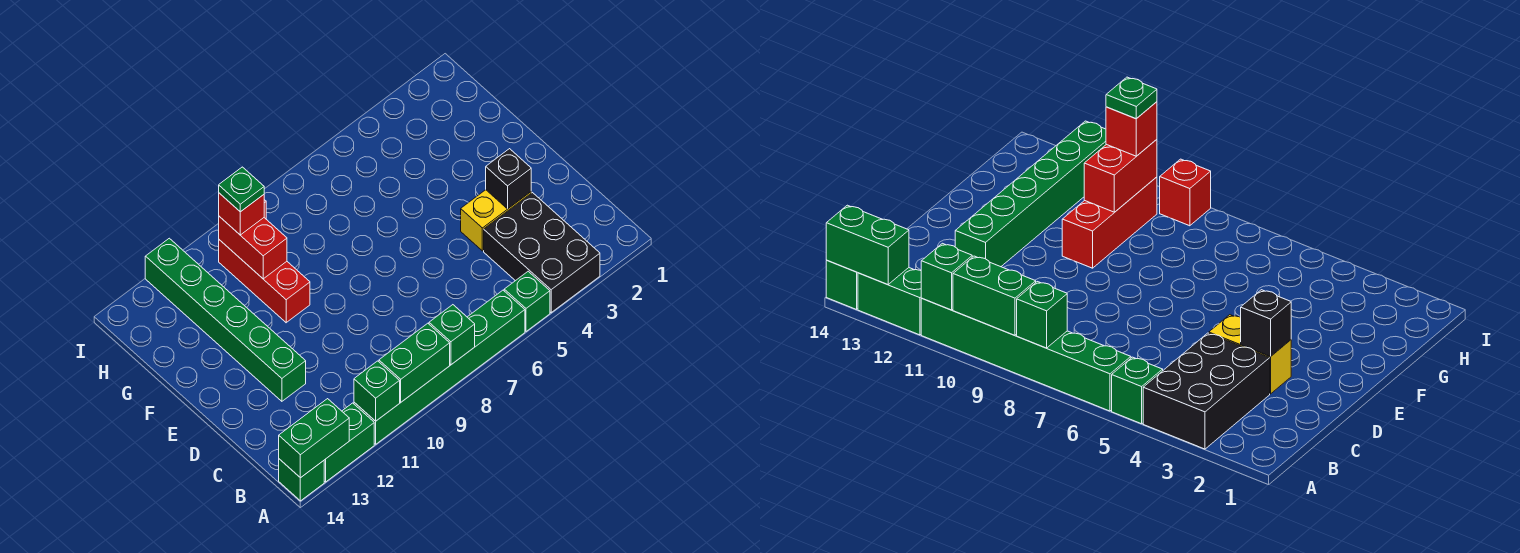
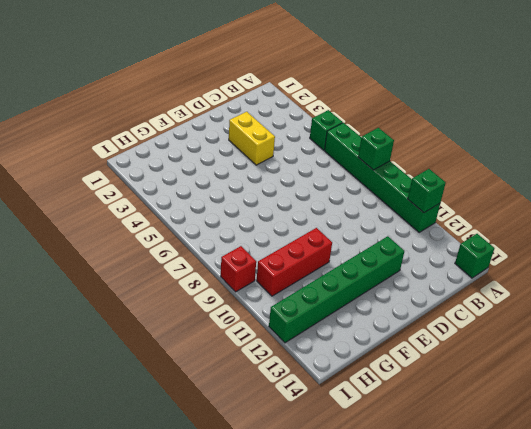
none -> black 2x3 brick [484,193,600,313]
none -> green 1x2 brick [324,403,374,482]
none -> green 1x2 brick [379,323,450,402]

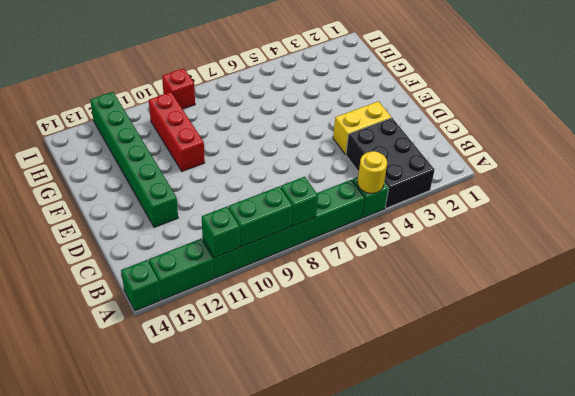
yellow 1x1 round brick [358,151,387,193] -> none
none -> green 1x2 brick [279,399,349,478]
none -> black 1x1 brick [486,149,531,209]
none -> red 1x2 brick [219,216,287,279]

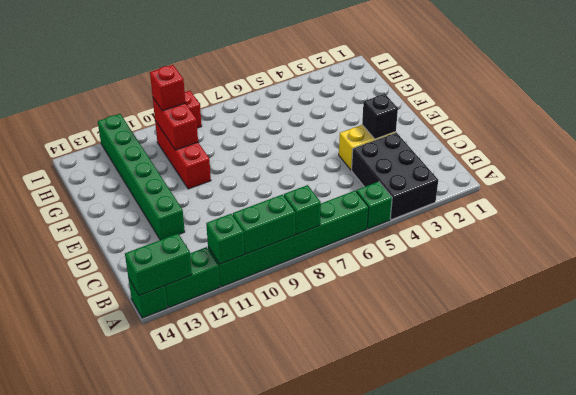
none -> green 1x1 plate [219,167,264,212]

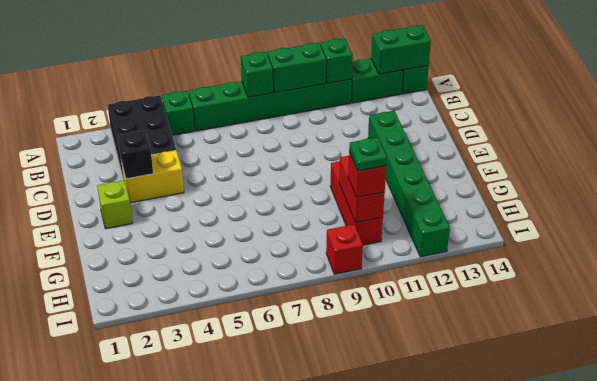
lime 1x1 brick [97,180,133,229] -> none

